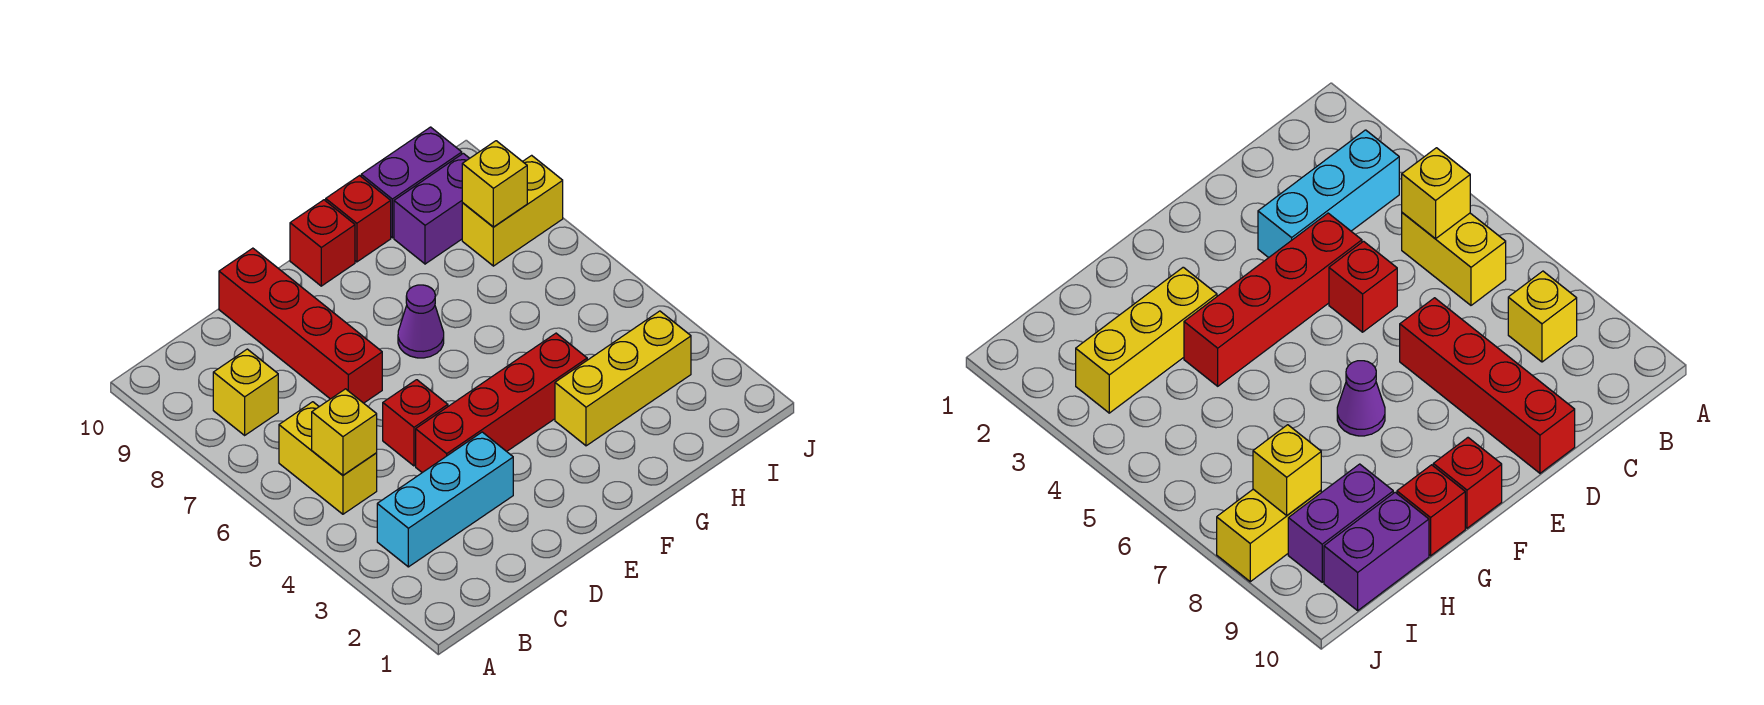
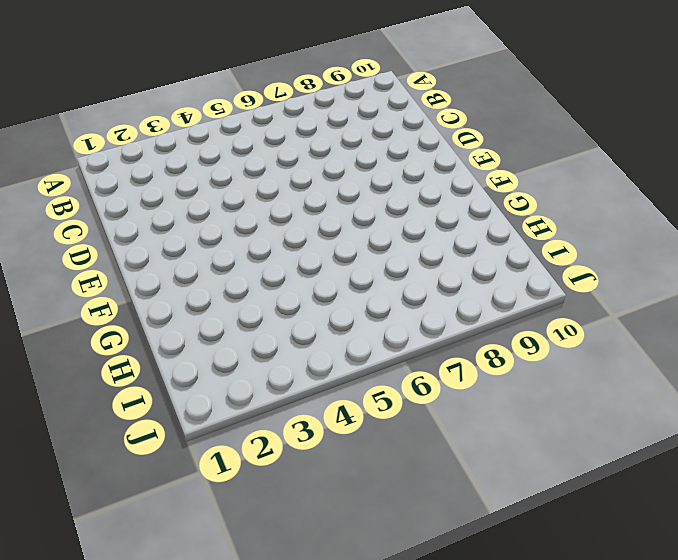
none -> cyan 1x3 brick [377,432,513,567]
none -> yellow 1x2 brick [279,402,377,514]
none -> yellow 1x1 brick [213,349,278,435]

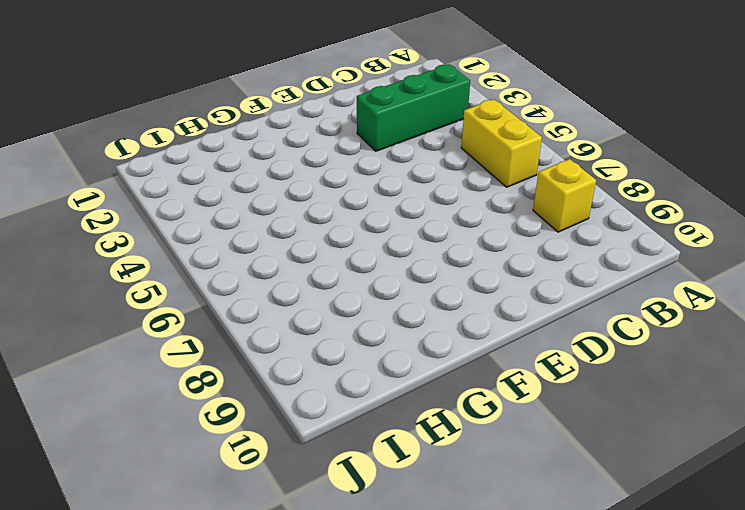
green 1x3 brick [357,64,470,151] -> cyan 1x3 brick [377,432,513,567]
none -> red 1x4 brick [416,333,587,473]
none -> red 1x1 brick [383,380,448,466]
none -> red 1x4 brick [219,248,382,403]

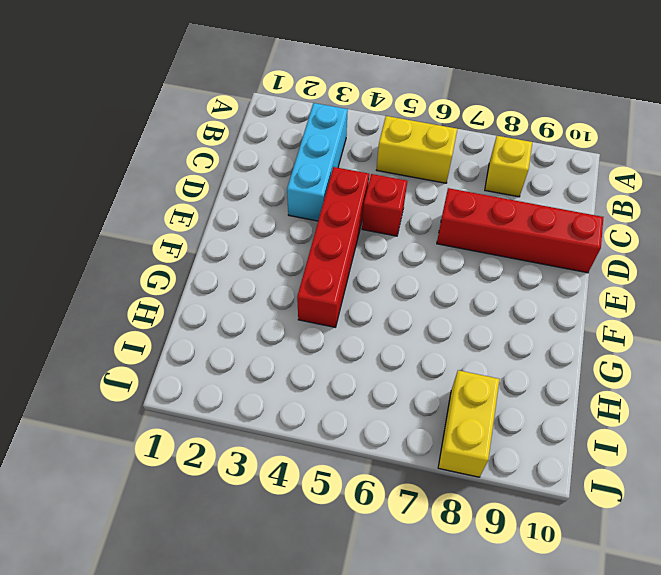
none -> purple 1x1 cone [398,285,444,358]
none -> red 1x1 brick [290,200,355,286]
none -> yellow 1x3 brick [555,311,691,446]

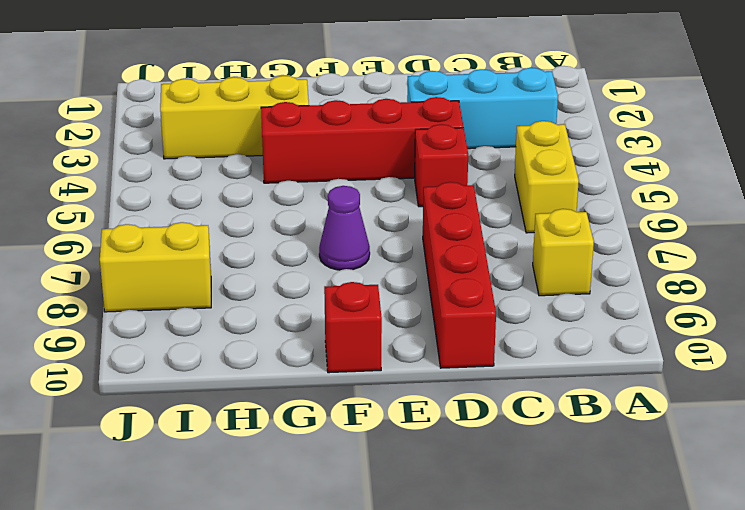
none -> red 1x1 brick [326,176,391,262]
none -> purple 1x2 brick [394,153,469,264]
none -> purple 1x2 brick [361,127,462,238]

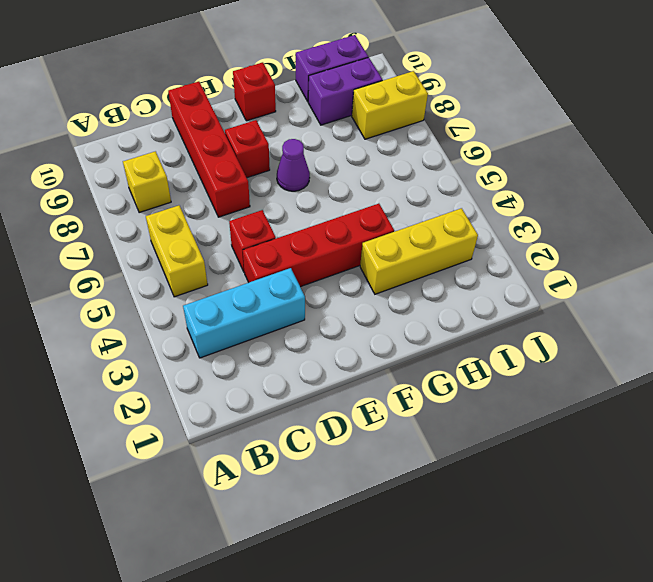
red 1x1 brick [225,120,270,178] -> red 1x1 brick moved to [326,176,391,262]
none -> yellow 1x1 brick [312,389,377,475]
none -> yellow 1x1 brick [462,141,527,227]

